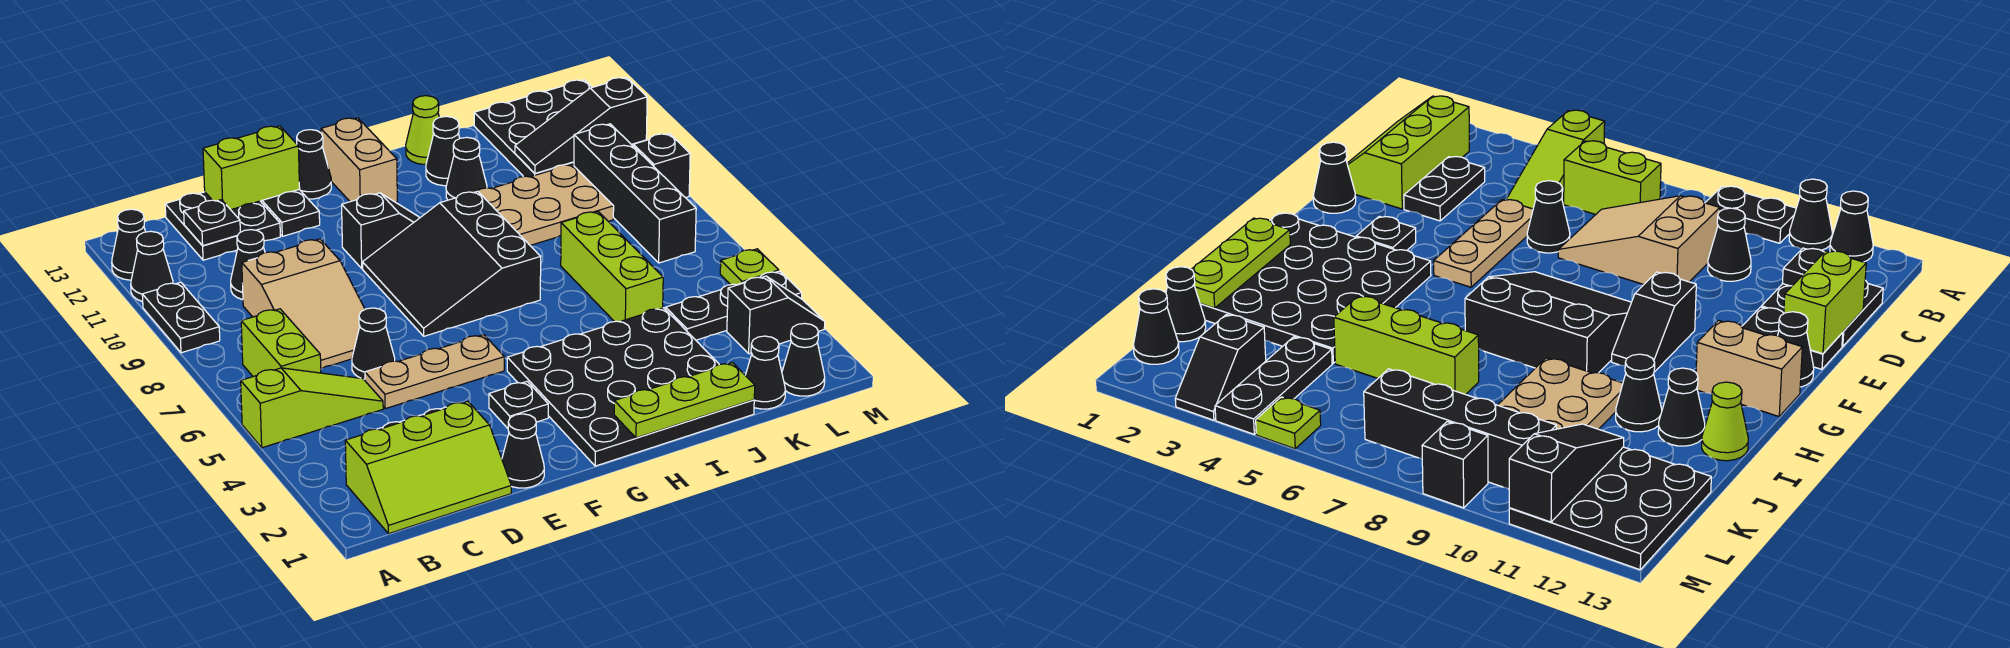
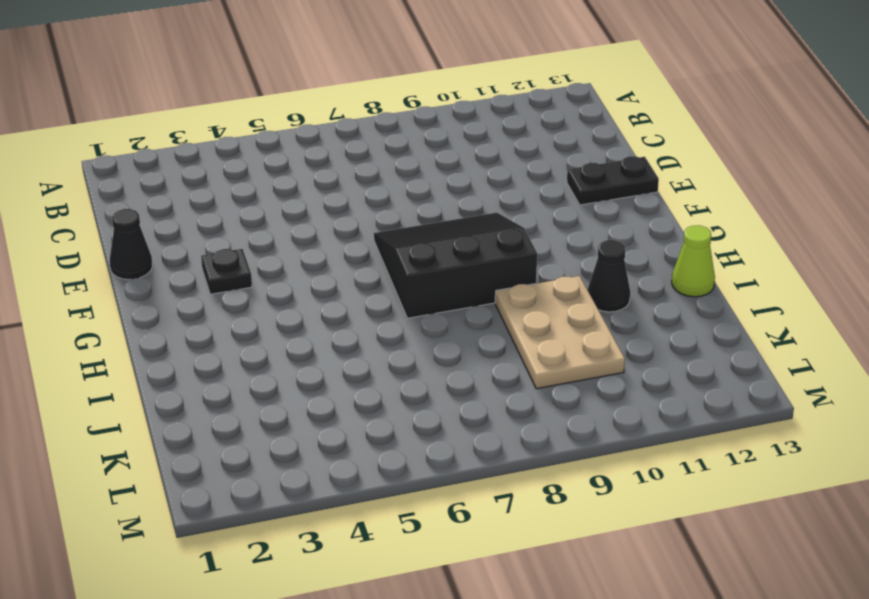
none -> lime 1x3 slope [241,368,383,448]
none -> black 1x2 plate [142,282,220,353]
none -> black 1x1 cone [131,231,173,302]
none -> black 1x1 cone [112,209,145,280]

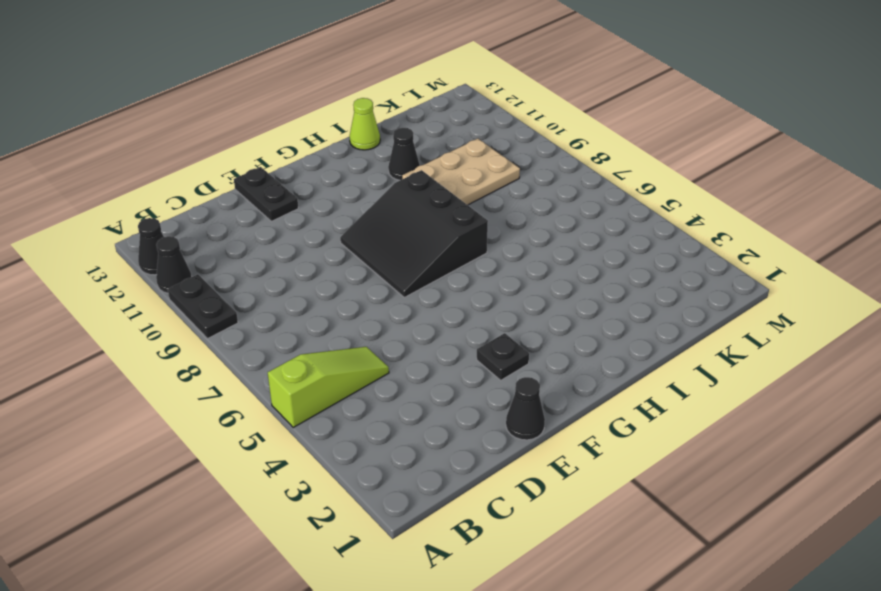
none -> lime 2x3 slope [345,401,511,534]
none -> lime 1x2 brick [241,309,321,377]
none -> black 1x2 plate [1404,157,1485,221]
none -> tan 2x3 slope [242,239,365,369]

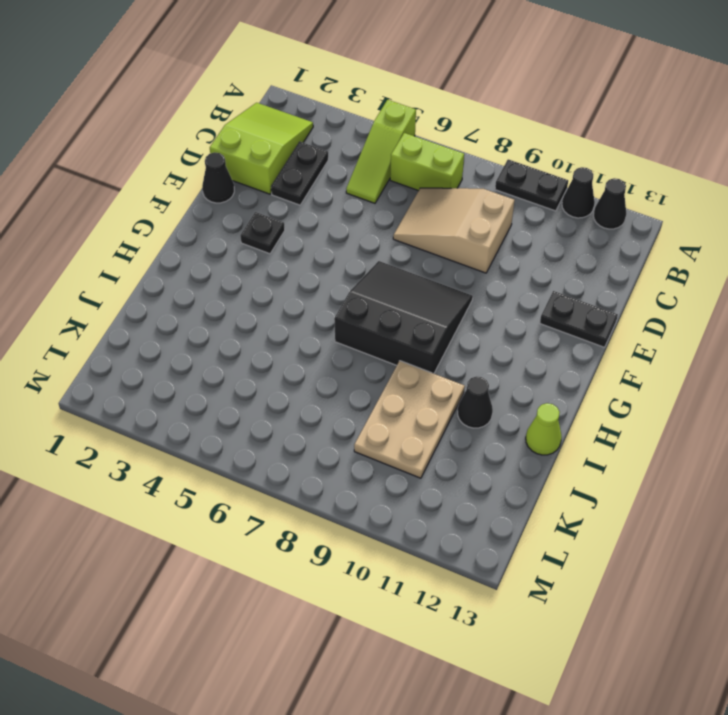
lime 2x3 slope [210,103,313,194] -> lime 2x3 slope turned to [345,401,511,534]
none -> black 1x1 cone [231,230,265,300]
none -> black 2x2 plate [165,192,280,260]
none -> tan 1x3 plate [365,335,504,409]
none -> black 1x1 cone [352,308,395,379]

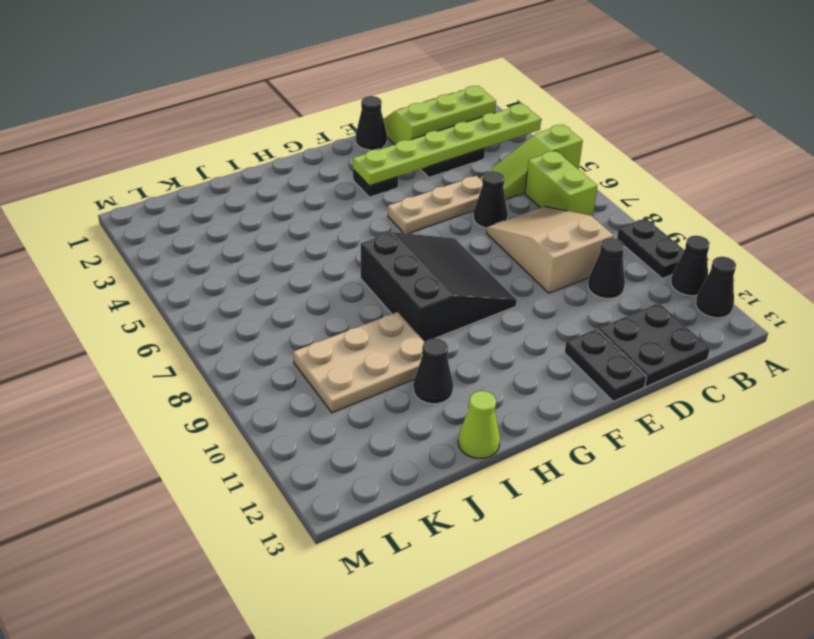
lime 1x6 plate [353,104,541,186] -> none
none -> black 1x2 slope [342,193,419,268]
none -> black 1x1 cone [297,130,331,199]
none -> black 4x4 plate [507,308,754,466]
none -> tan 1x2 brick [321,118,397,202]

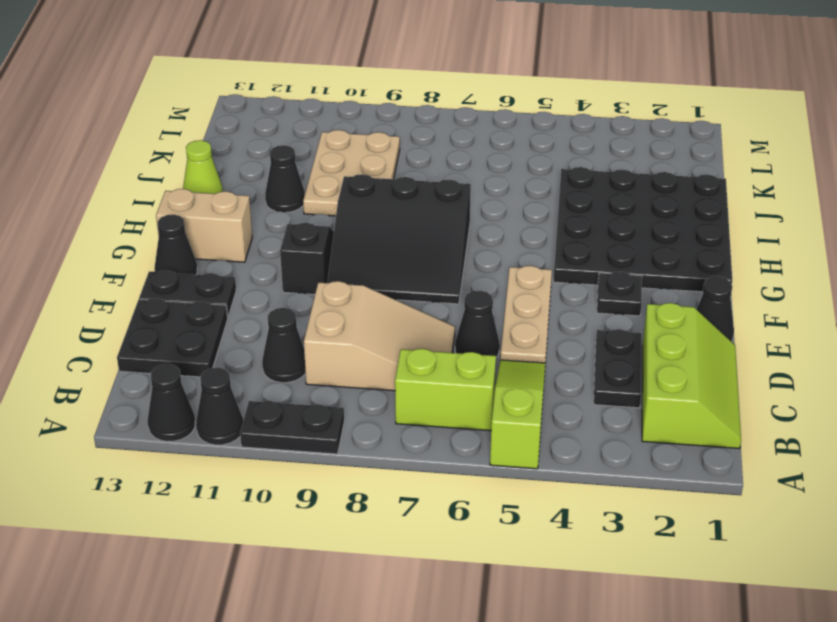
none -> black 1x1 cone [426,116,460,186]
none -> lime 1x3 brick [561,211,663,322]
none -> black 1x1 cone [745,336,785,409]
none -> black 1x3 plate [666,271,802,340]

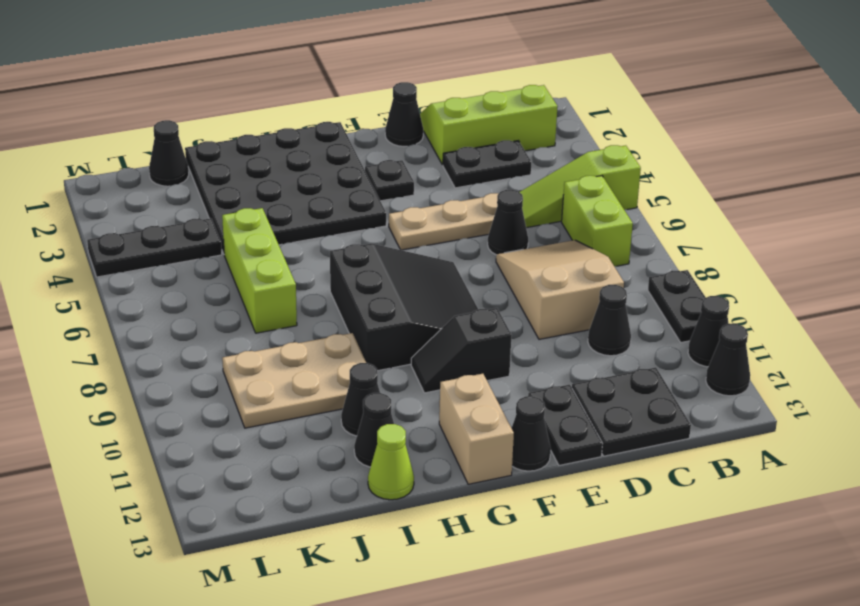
none -> black 3x3 plate [474,80,646,177]
none -> black 1x1 cone [782,323,825,396]
none -> black 1x2 slope [727,276,825,354]
none -> black 1x4 brick [574,124,696,263]

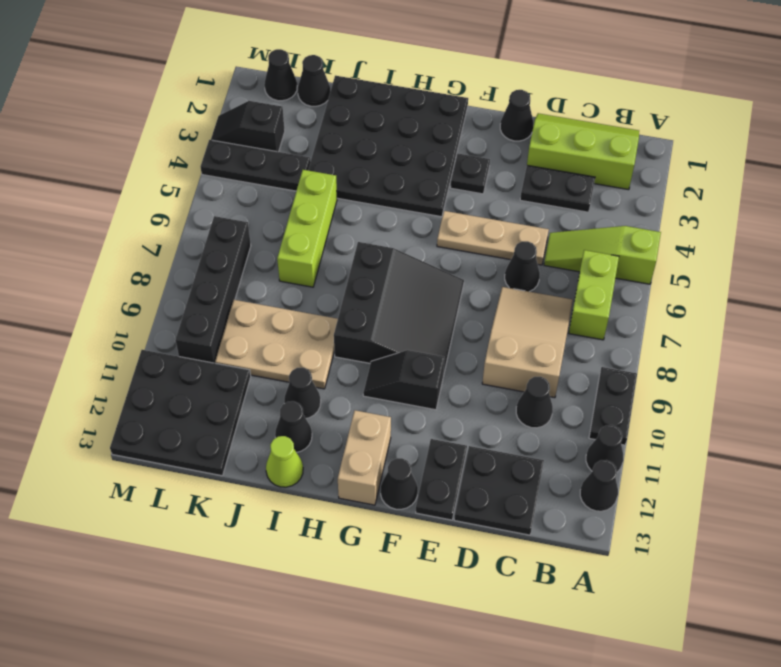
none -> lime 1x1 plate [720,249,779,285]
none -> black 1x1 brick [633,133,690,198]
none -> black 1x1 plate [184,200,240,246]
none -> lime 1x2 brick [203,126,300,210]

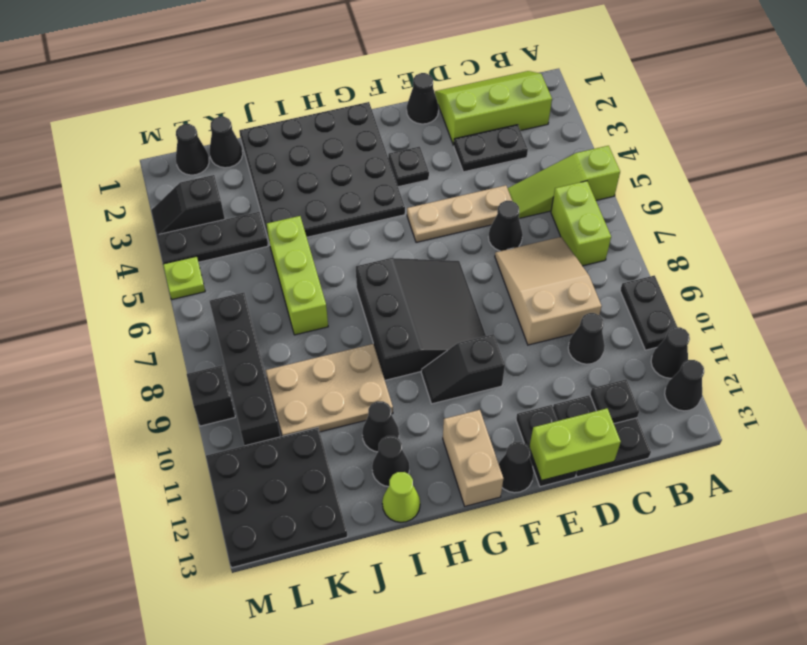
none -> lime 1x3 plate [614,363,755,438]
none -> black 1x3 slope [515,77,647,173]

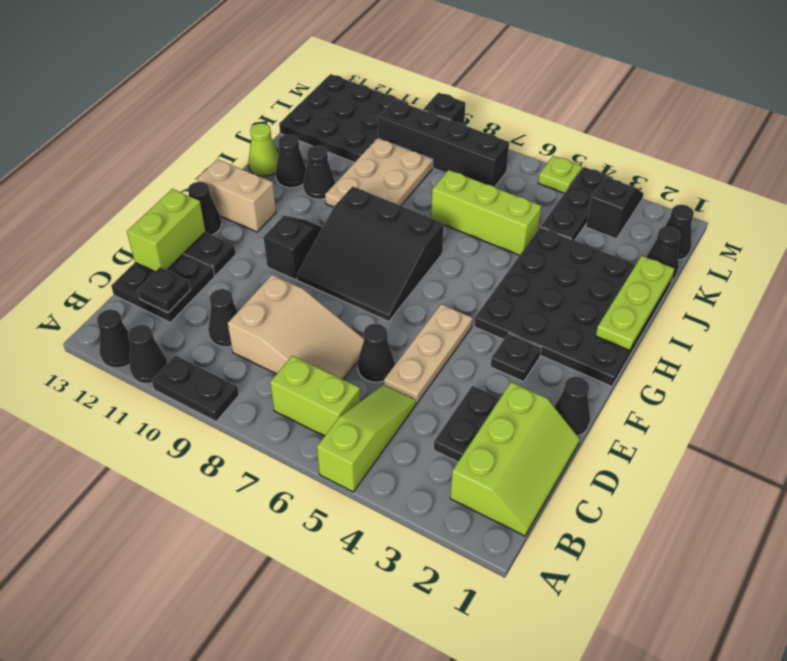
none -> black 1x3 slope [515,77,647,173]

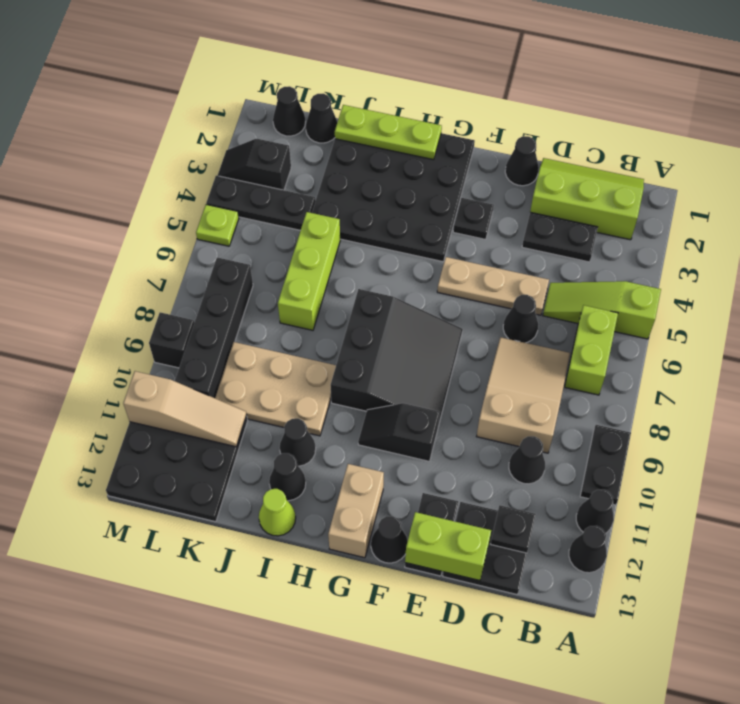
tan 1x3 slope [123,371,247,447] -> black 1x3 slope [515,77,647,173]

